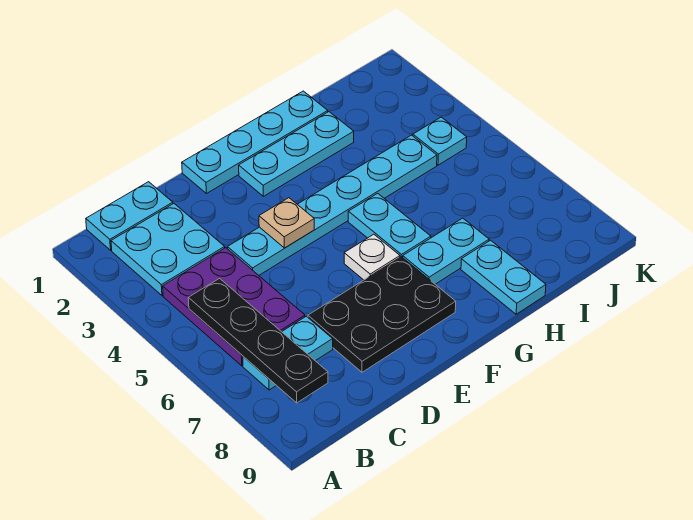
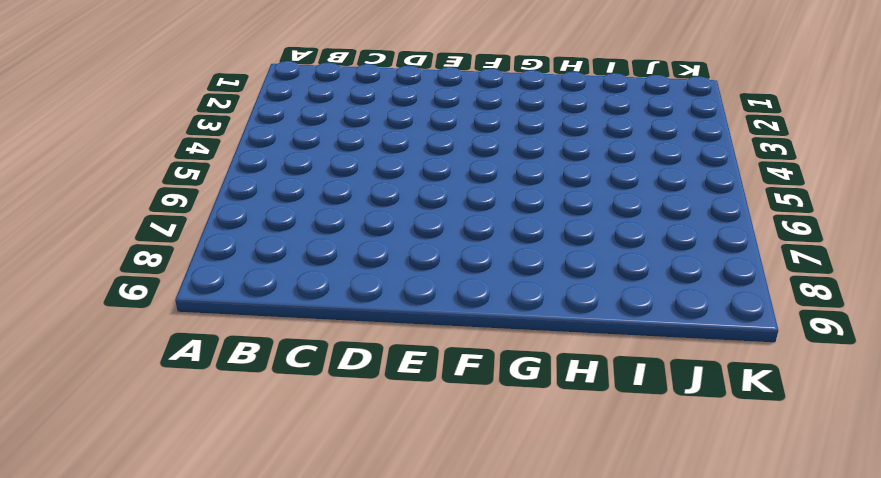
none -> cyan 1x2 plate [86,182,173,250]
none -> cyan 2x2 plate [111,204,225,296]
none -> purple 2x3 plate [163,248,305,366]

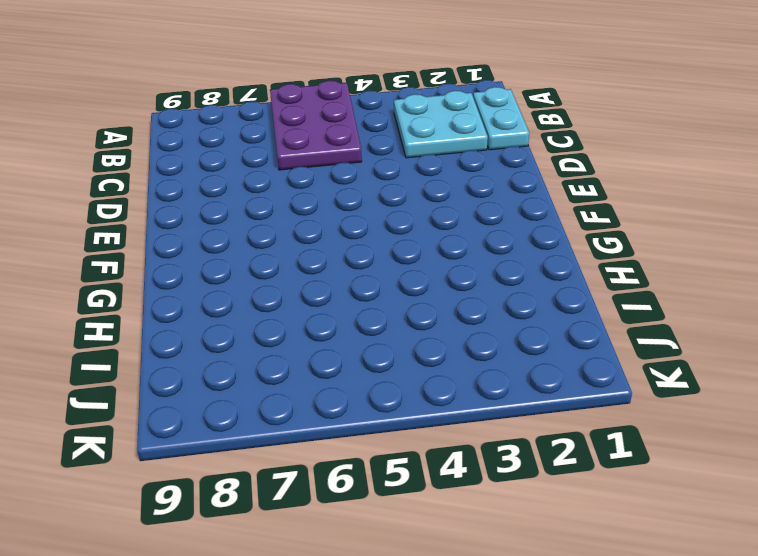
purple 2x3 plate [270,80,362,170] -> purple 2x3 plate turned to [163,248,305,366]
none -> cyan 1x2 plate [243,316,333,390]
none -> cyan 1x6 plate [227,135,437,275]
none -> black 2x3 plate [308,257,456,372]

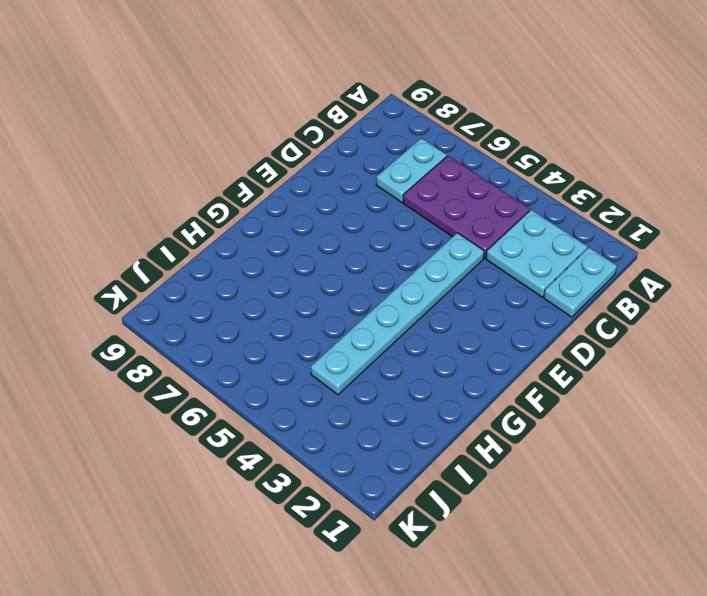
none -> black 2x3 plate [308,257,456,372]
none -> cyan 1x4 plate [182,91,328,193]
none -> cyan 1x3 plate [239,112,354,196]

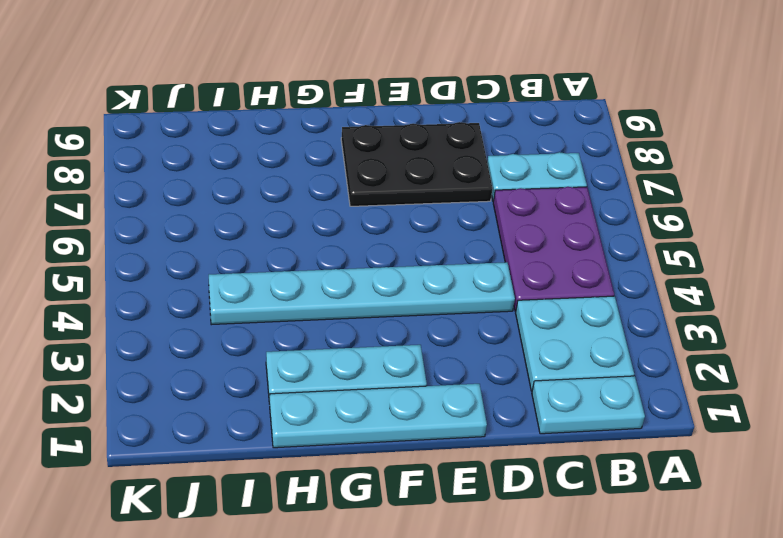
none -> white 1x1 plate [344,234,400,280]
none -> cyan 1x2 plate [348,193,431,258]
none -> cyan 1x2 plate [403,218,489,284]

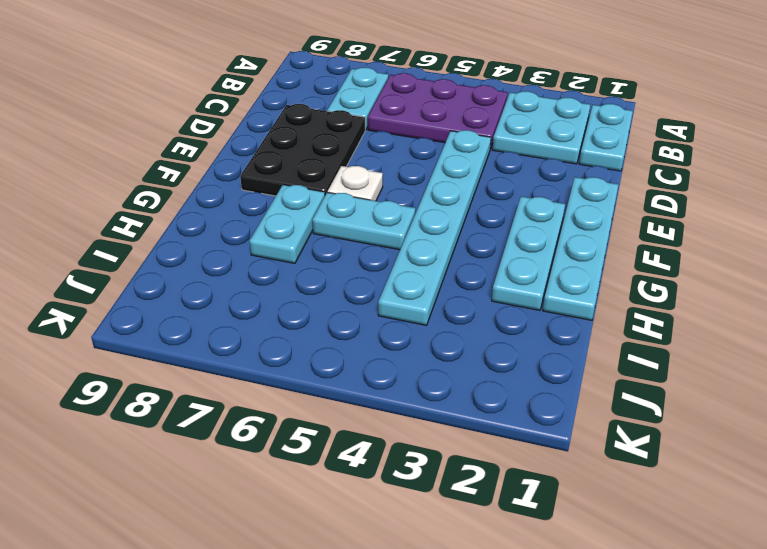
none -> cyan 1x2 plate [461,240,546,314]
none -> cyan 1x1 plate [413,117,467,165]
none -> black 1x4 plate [188,279,328,403]

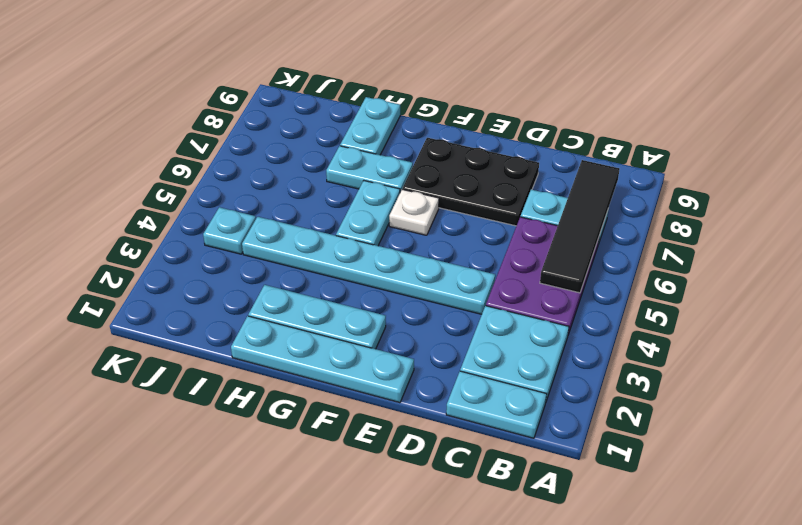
black 1x4 tile [540,160,619,293] -> black 1x4 plate [188,279,328,403]
none -> tan 1x1 plate [259,198,314,248]

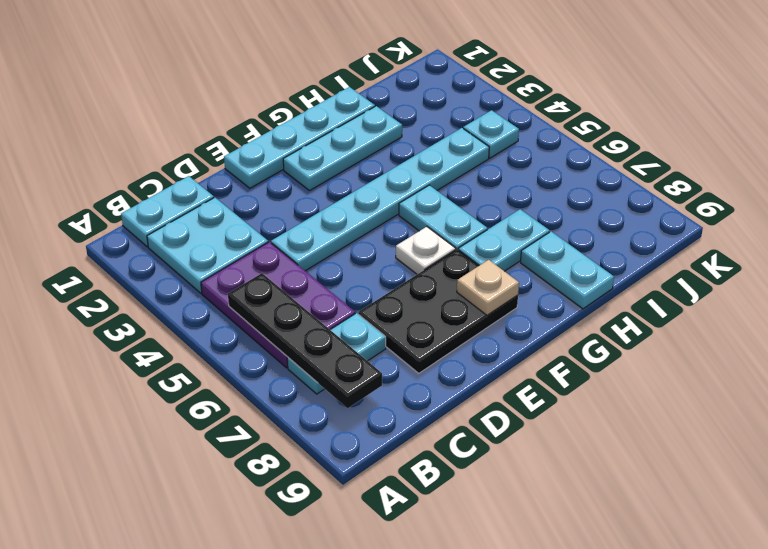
tan 1x1 plate [457,260,519,315] -> tan 1x1 plate moved to [259,198,314,248]

